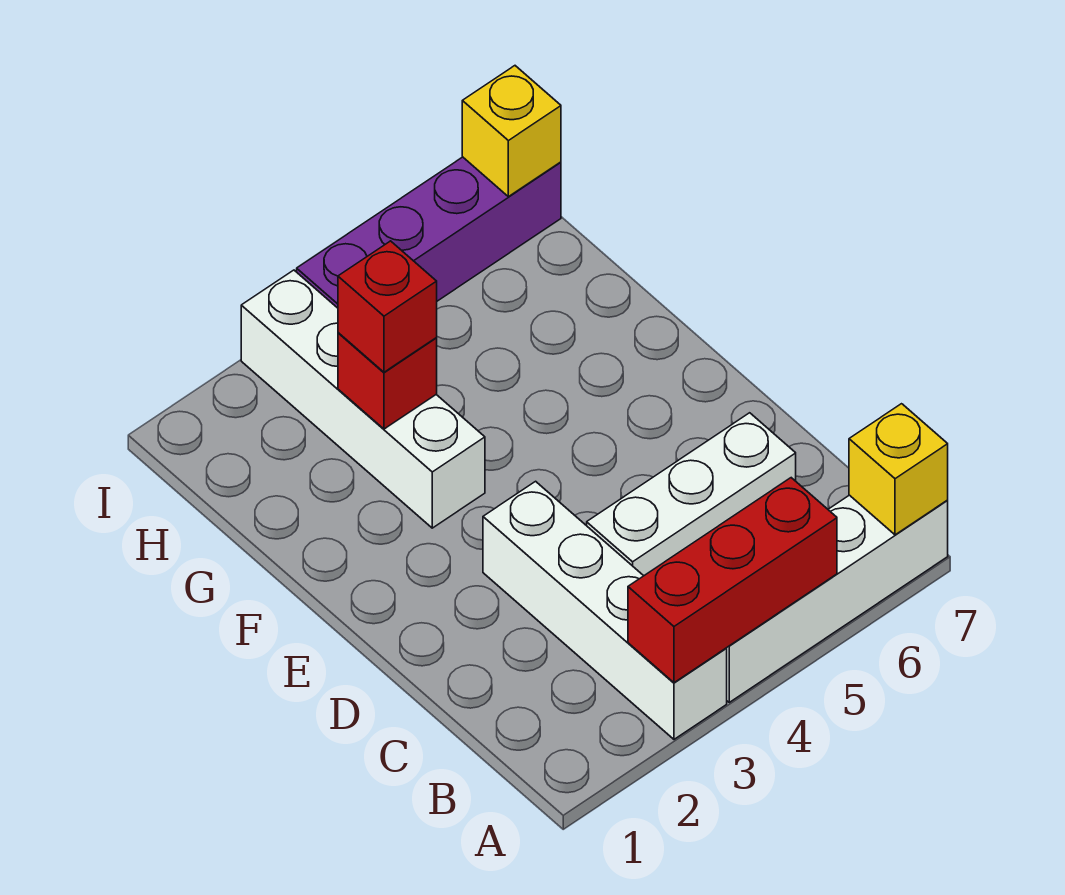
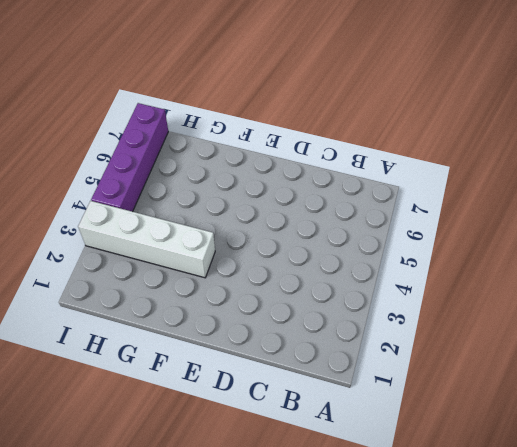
none -> white 1x4 brick [483,481,727,739]
none -> white 1x4 brick [726,495,948,702]

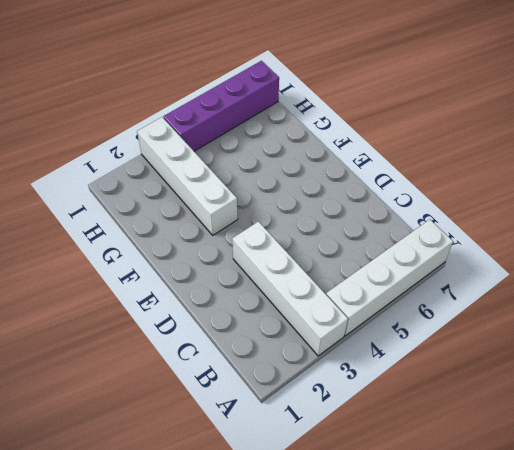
none -> white 1x3 brick [587,413,796,576]
none -> red 1x3 brick [628,478,837,683]

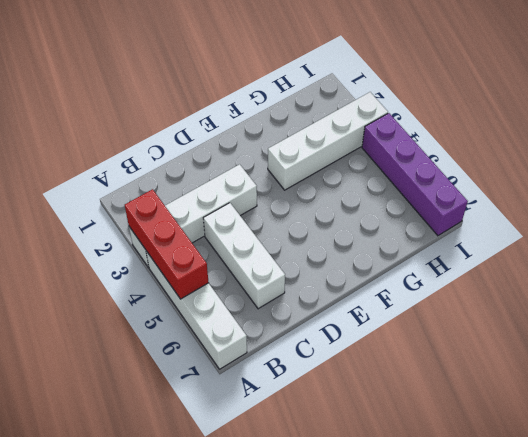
none -> yellow 1x1 brick [849,404,948,535]
none -> red 1x1 brick [338,333,437,429]

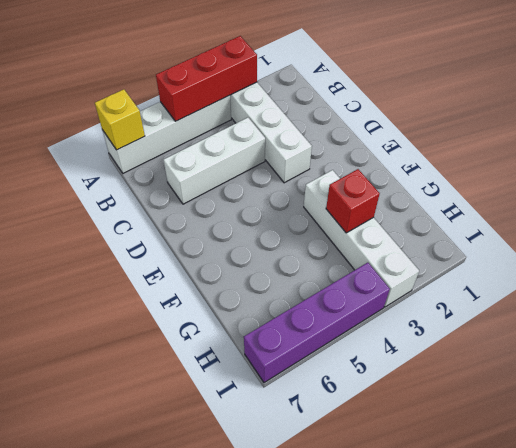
none -> yellow 1x1 brick [462,66,561,197]
none -> red 1x1 brick [338,241,437,372]

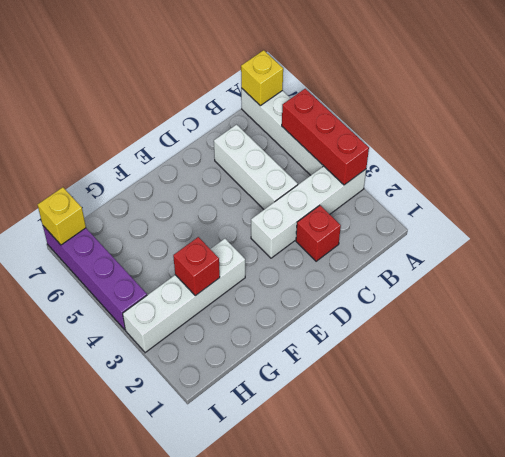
red 1x1 brick [296,205,341,261] -> red 1x1 brick moved to [338,241,437,372]

